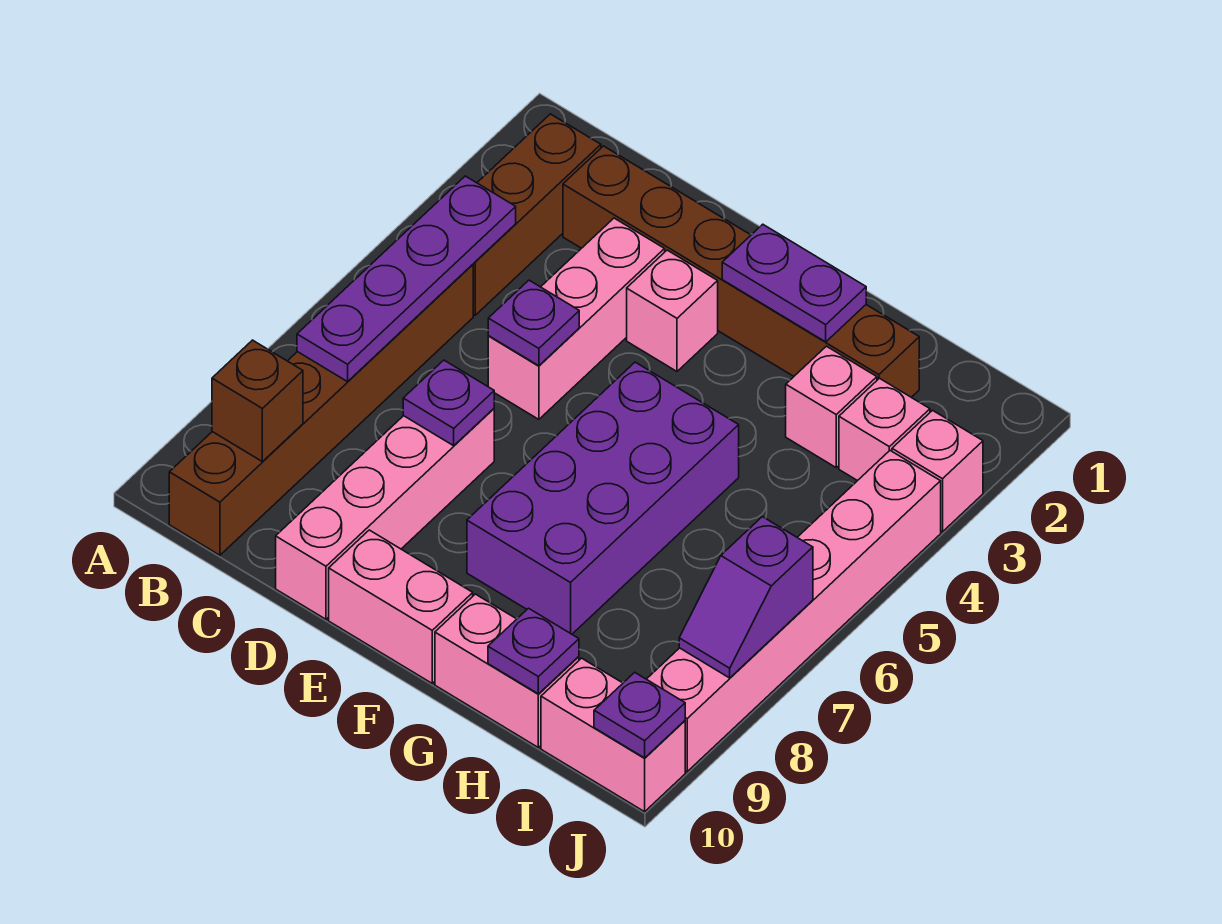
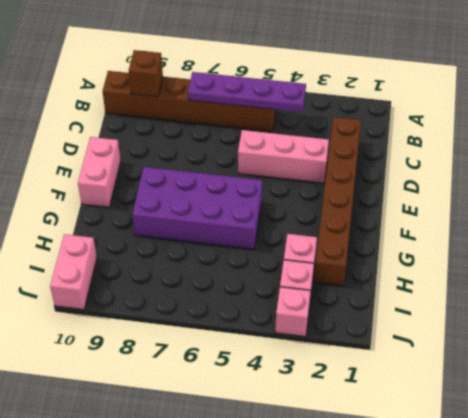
none -> brown 1x3 brick [473,114,601,315]
none -> pink 1x4 brick [276,409,494,619]
none -> pink 1x1 brick [627,250,718,371]

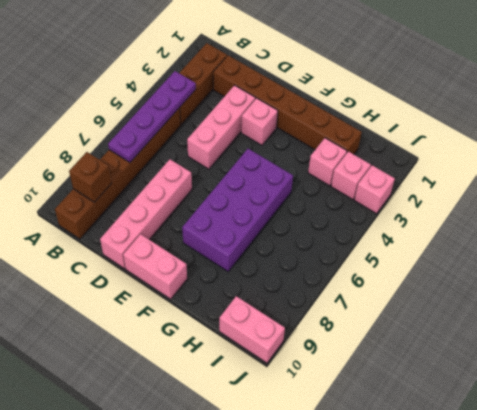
none -> pink 1x2 brick [435,594,579,747]
none -> pink 1x6 brick [647,451,941,772]
none -> purple 1x1 plate [488,280,579,366]

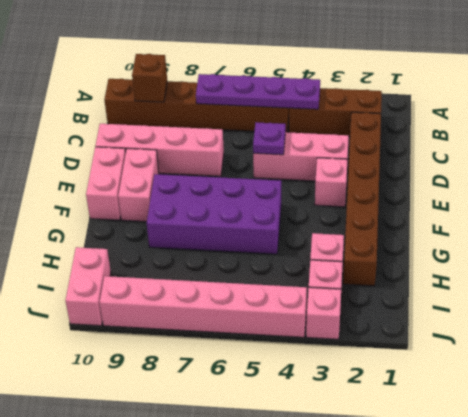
pink 1x2 brick [118,149,159,222] -> pink 1x2 brick moved to [435,594,579,747]
none -> purple 1x1 plate [403,360,494,446]
none -> purple 1x2 plate [722,224,866,342]
none -> purple 1x1 plate [488,608,579,694]

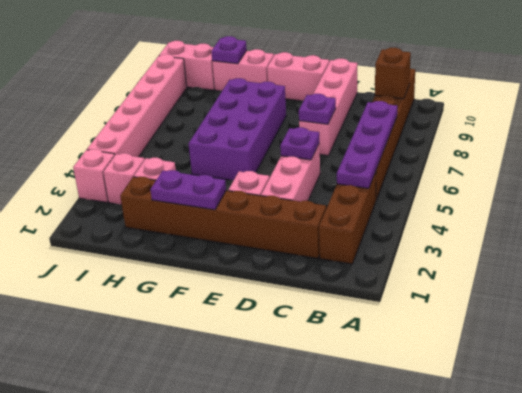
none -> purple 1x2 slope [679,517,813,678]
none -> purple 1x1 plate [594,672,685,758]

